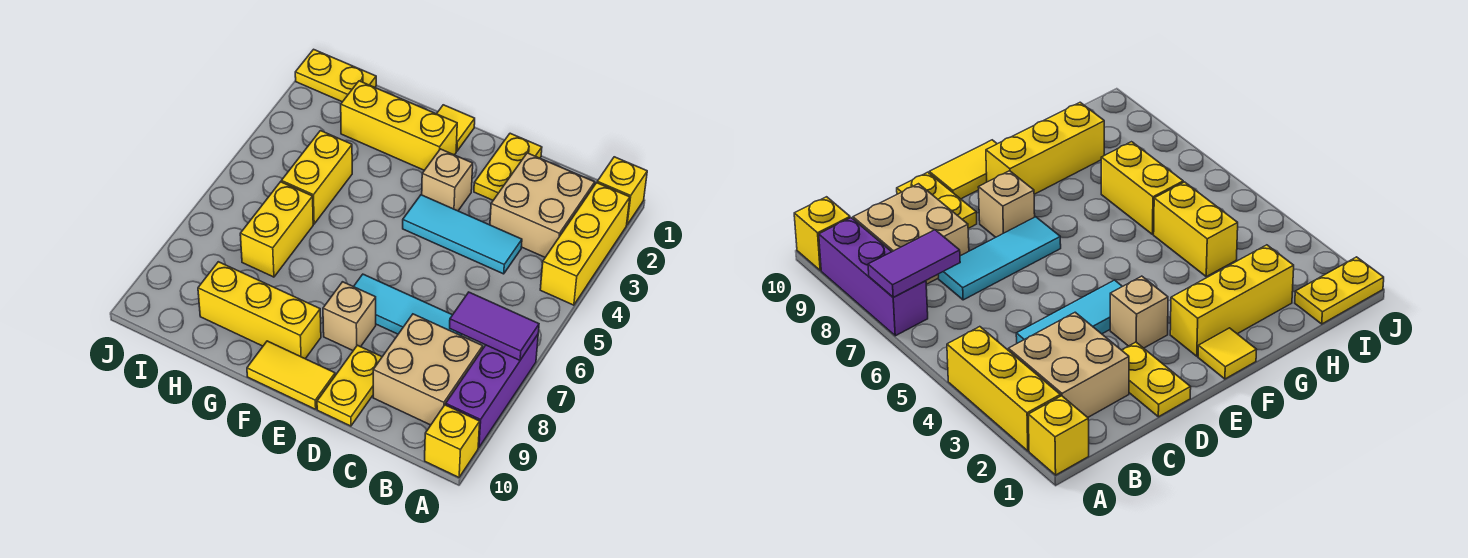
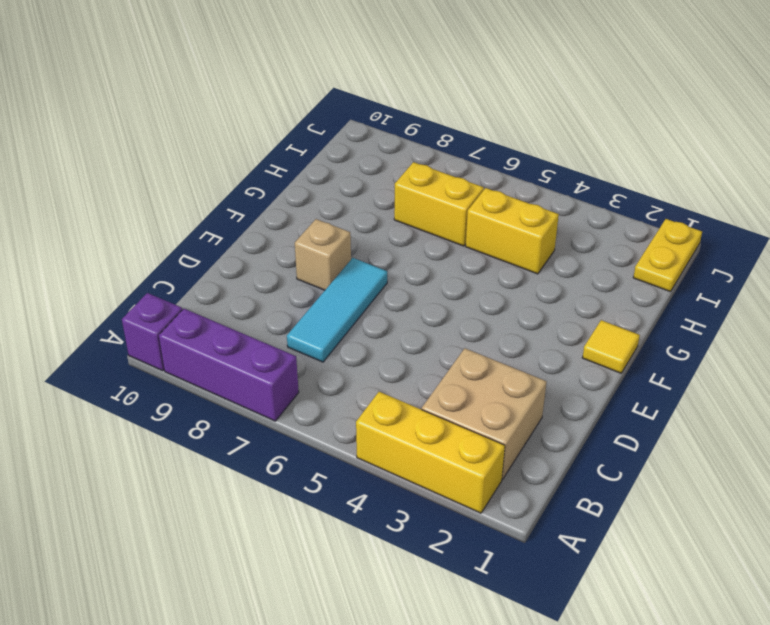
purple 1x1 brick [122,293,182,371] -> yellow 1x1 brick [425,405,480,477]
none -> yellow 1x1 brick [597,157,647,225]
none -> tan 2x2 brick [373,314,483,425]
none -> cyan 1x3 tile [403,195,522,274]

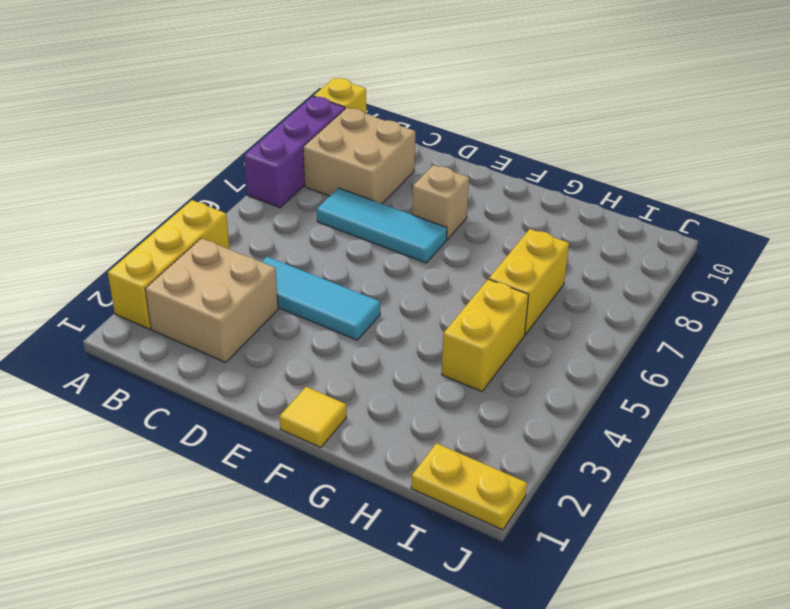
none -> yellow 1x1 brick [597,157,647,225]
none -> yellow 1x2 plate [474,133,542,200]
none -> yellow 1x2 plate [317,345,382,426]

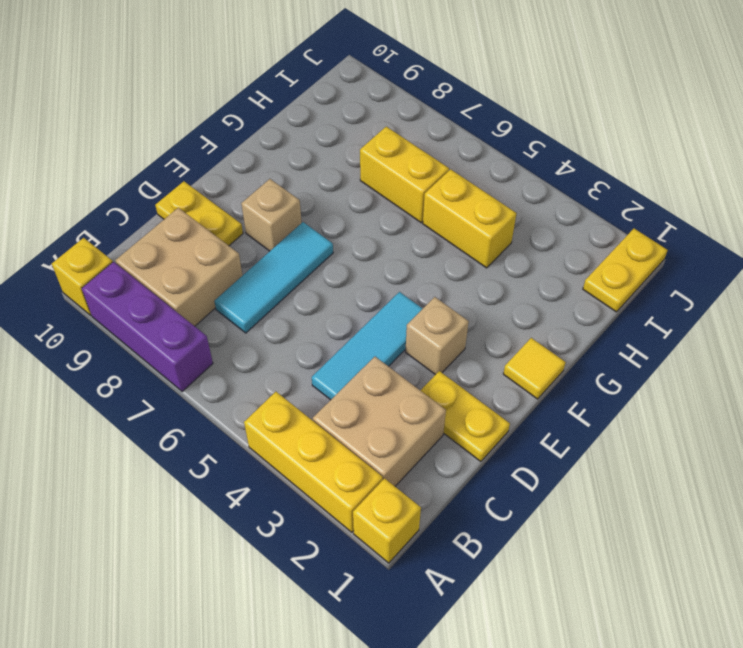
none -> yellow 1x2 tile [247,341,335,409]
none -> yellow 1x3 brick [341,81,457,170]
none -> yellow 1x3 brick [198,262,321,359]

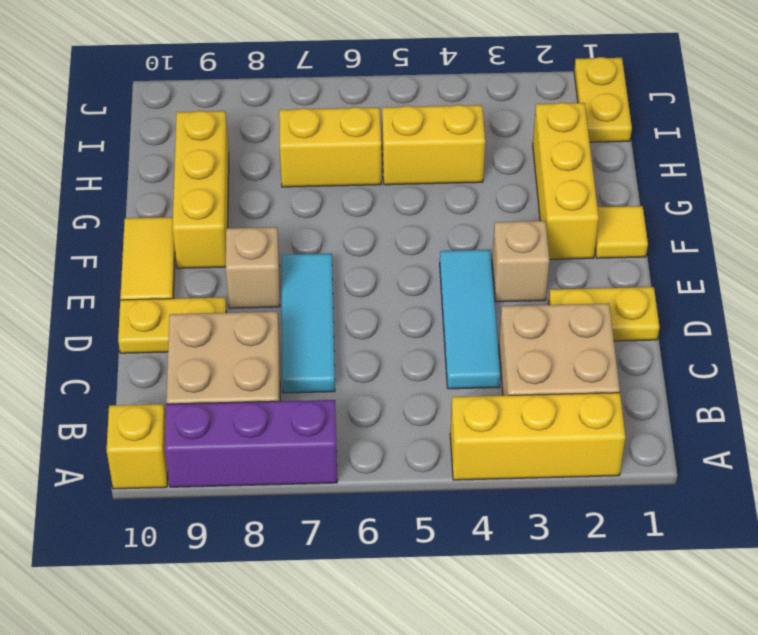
none -> yellow 1x1 brick [597,157,647,225]
none -> purple 1x2 tile [450,292,539,360]

